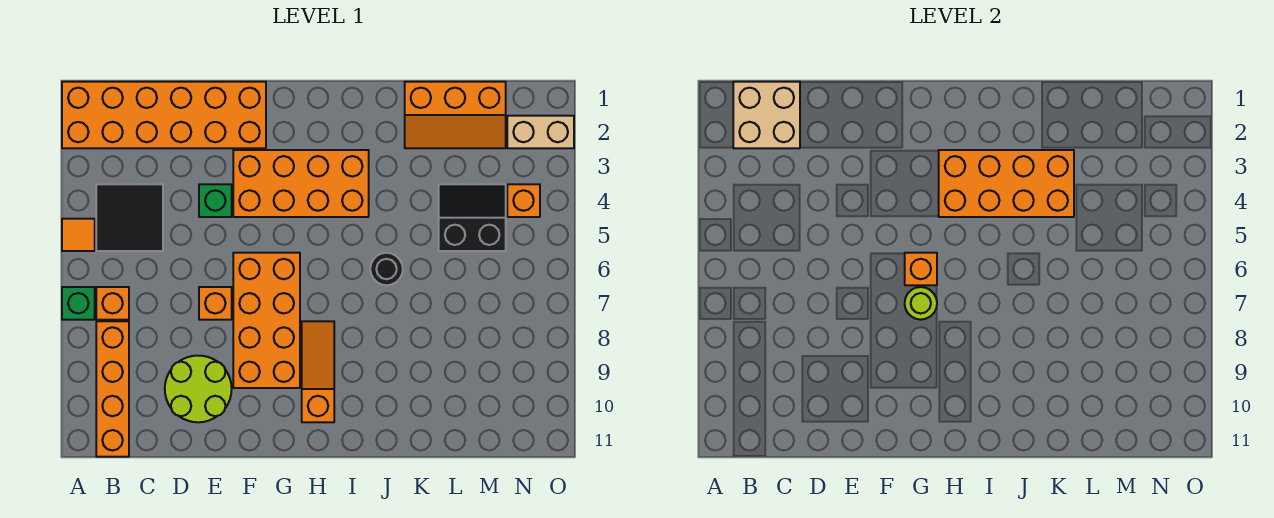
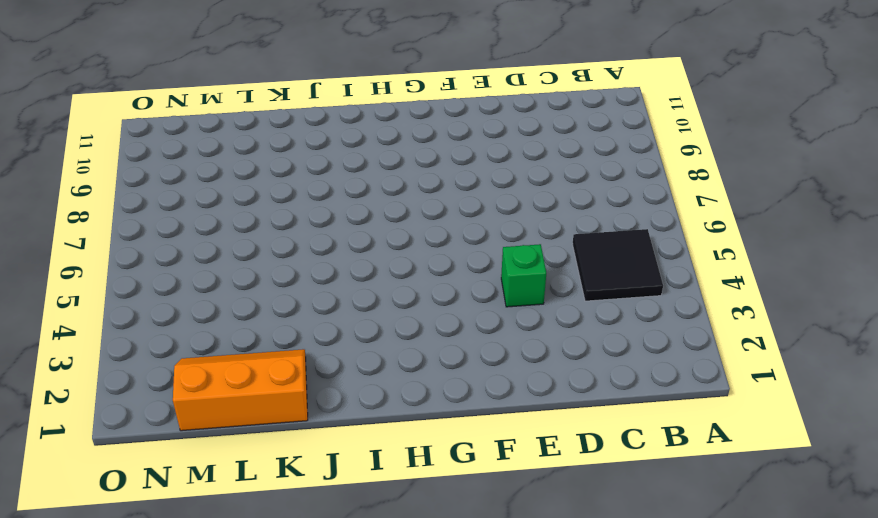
none -> orange 2x6 brick [62,82,266,148]
none -> orange 1x1 tile [62,219,95,251]
none -> green 1x1 brick [62,287,95,320]

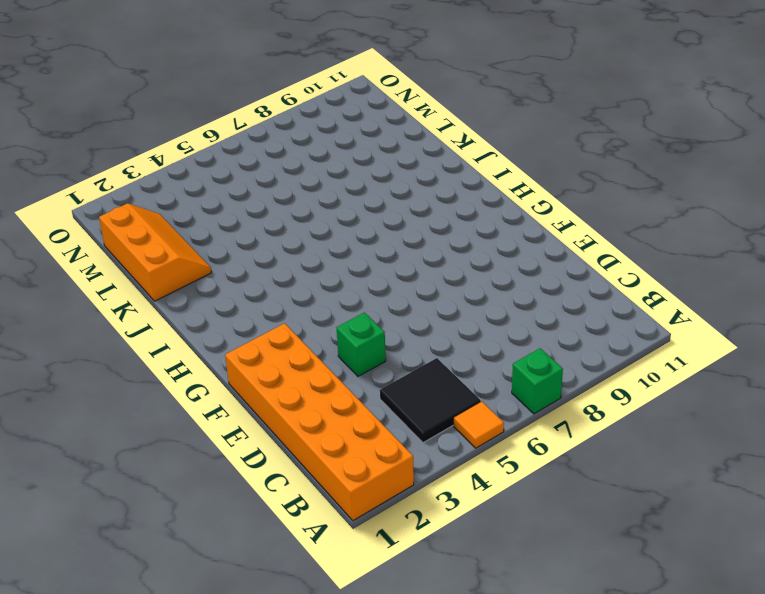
none -> orange 1x1 brick [96,287,129,320]
none -> orange 1x4 brick [96,321,129,457]
none -> lime 2x2 round brick [165,356,232,422]

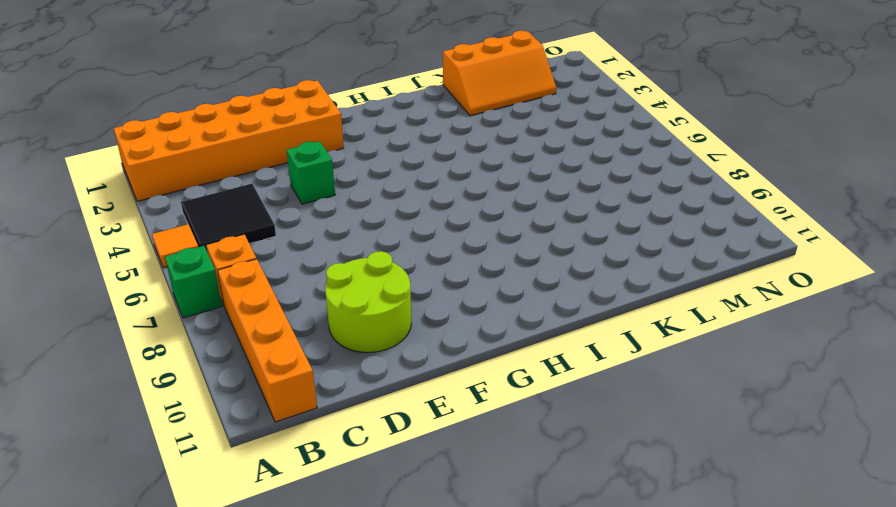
none -> orange 1x1 brick [199,287,232,320]
none -> orange 2x4 brick [233,150,369,217]
none -> orange 2x4 brick [233,253,300,388]

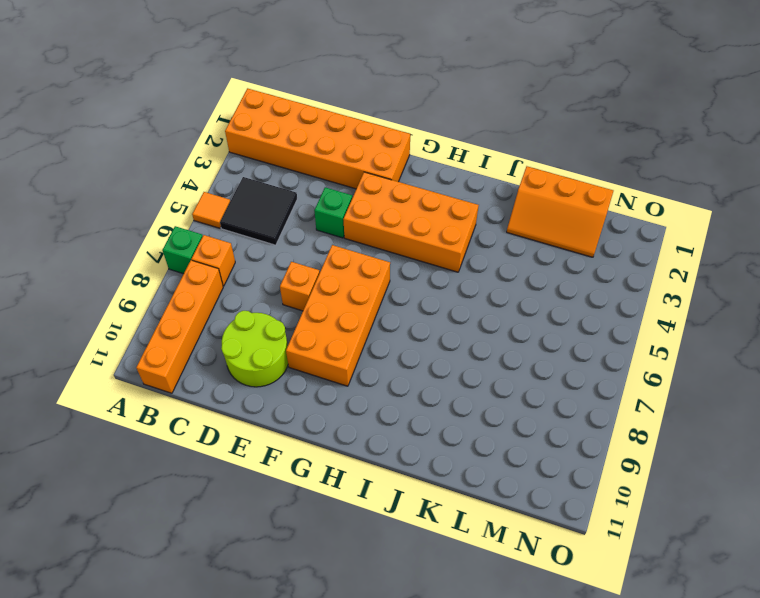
none -> orange 1x3 slope [302,321,334,422]
none -> black 1x1 round brick [370,253,403,285]
none -> black 2x2 slope [439,184,506,251]

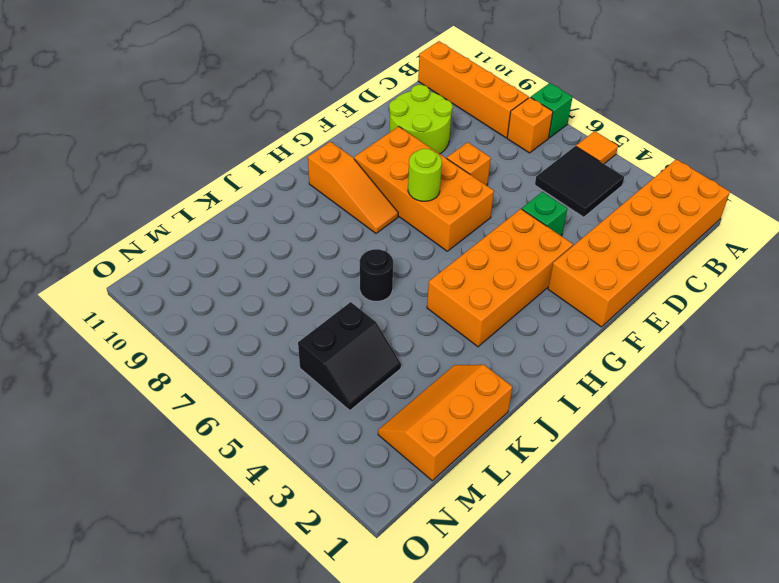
none -> tan 1x2 brick [507,116,574,148]
none -> orange 1x1 brick [507,184,540,217]
none -> tan 2x2 brick [733,82,800,148]

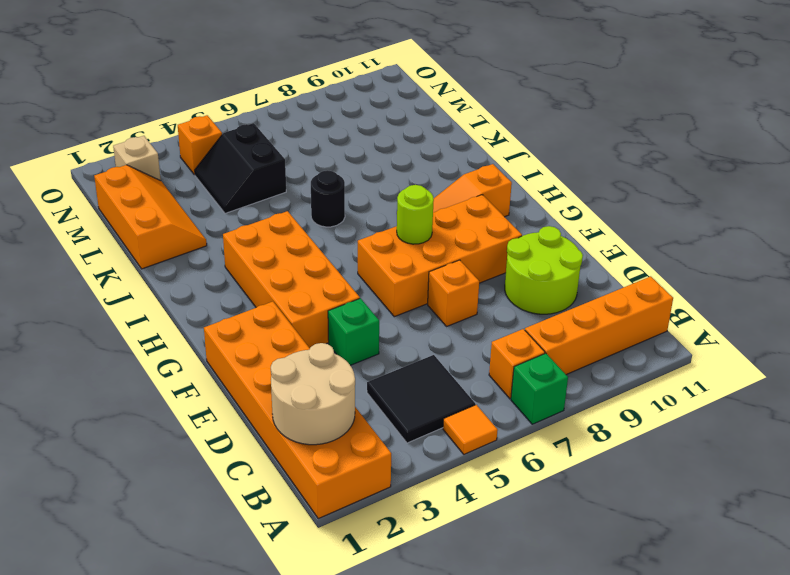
tan 2x2 round brick [271,343,355,445] -> tan 2x2 brick [733,82,800,148]
tan 1x1 brick [113,136,161,181] -> tan 1x2 brick [507,116,574,148]
none -> orange 1x1 brick [905,253,937,285]
none -> orange 2x4 brick [939,150,1074,217]

